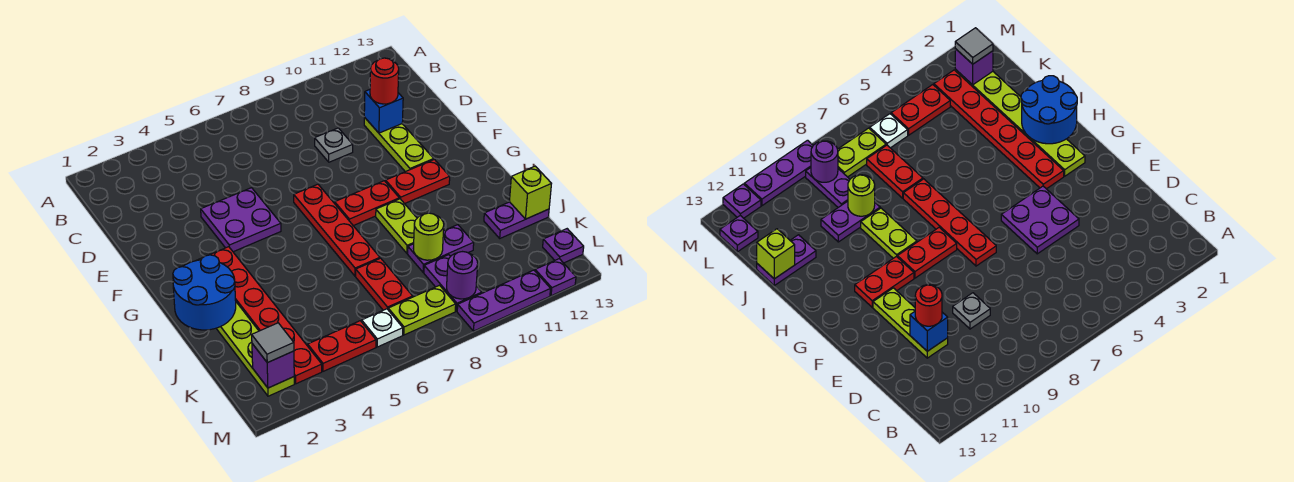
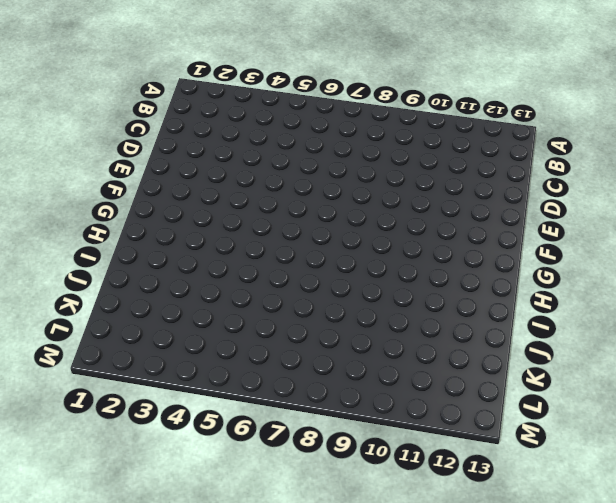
none -> grey 1x1 plate [315,128,353,162]
none -> lime 1x3 plate [364,117,434,172]
none -> purple 2x2 plate [201,188,281,252]

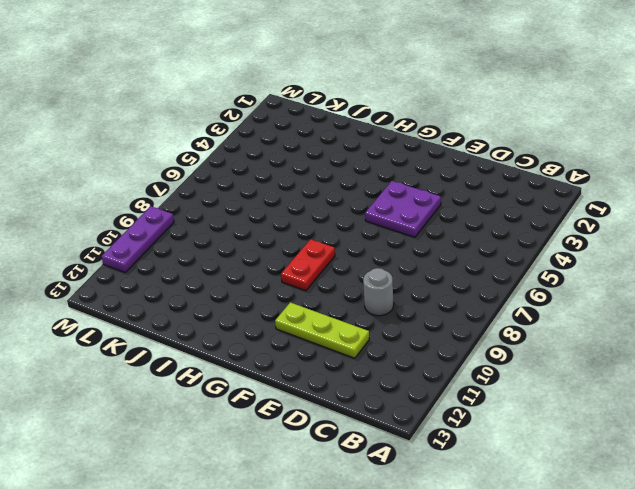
grey 1x1 round brick [363,268,394,316] -> grey 1x1 plate [315,128,353,162]
none -> red 1x4 plate [294,184,380,276]
none -> lime 1x6 plate [182,258,294,396]
none -> red 1x6 plate [210,247,322,384]

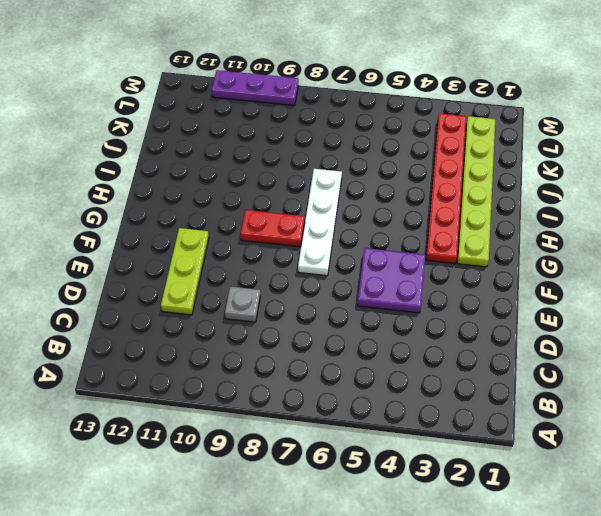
white 1x4 plate [298,169,342,276] -> red 1x4 plate [294,184,380,276]
none -> red 1x2 plate [386,160,450,204]
none -> lime 1x2 plate [376,199,417,253]
none -> red 1x2 plate [356,258,413,310]

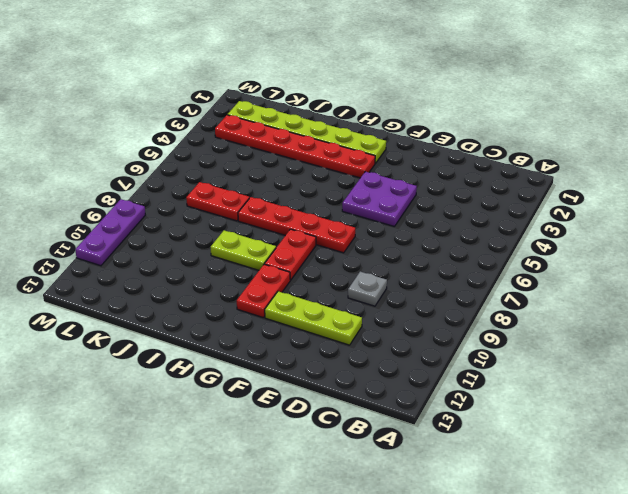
none -> purple 1x2 plate [408,225,474,272]
none -> purple 1x2 plate [484,202,549,238]
none -> purple 1x2 plate [424,255,482,311]

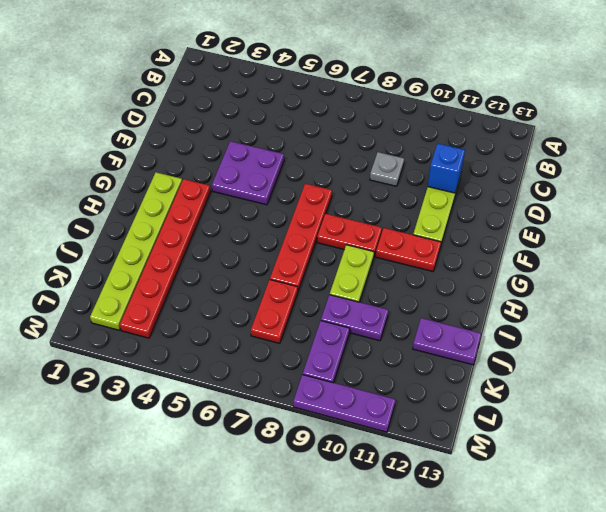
none -> red 1x2 plate [308,321,376,371]
none -> white 1x1 plate [362,309,403,347]
none -> lime 1x2 plate [388,285,456,335]

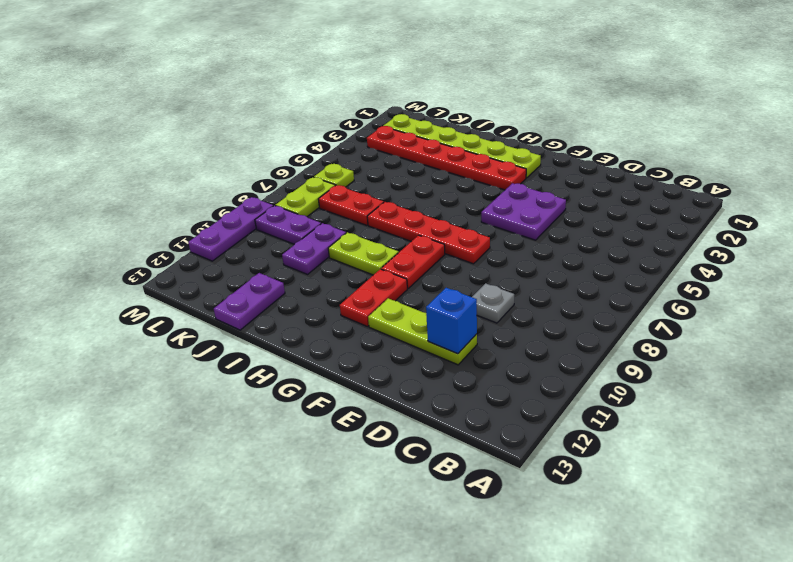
lime 1x1 plate [314,164,354,187] -> white 1x1 plate [362,309,403,347]
none -> red 1x2 plate [308,321,376,371]
none -> purple 1x1 plate [543,229,584,263]
none -> purple 1x1 plate [535,259,576,296]

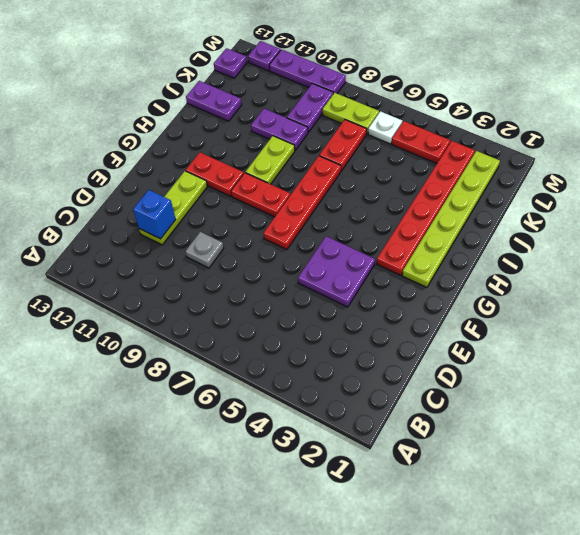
none -> blue 2x2 round brick [173,255,236,330]
none -> lime 1x1 round brick [413,213,444,260]
none -> lime 1x1 brick [509,166,551,219]

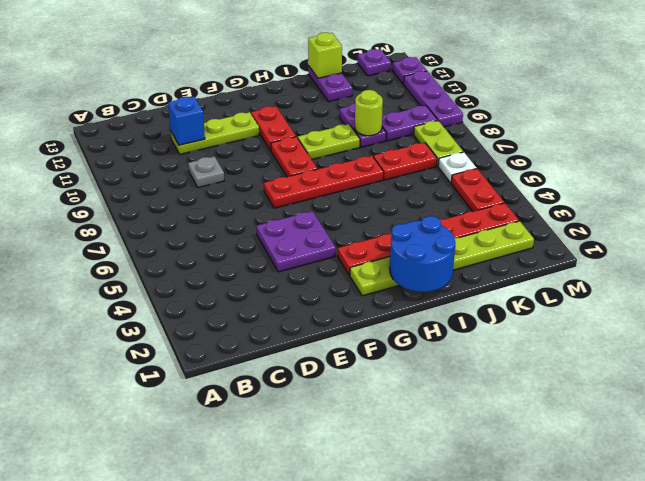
none -> purple 1x1 brick [252,344,294,388]
none -> purple 1x1 round brick [447,252,478,299]
none -> red 1x1 round brick [370,58,399,104]

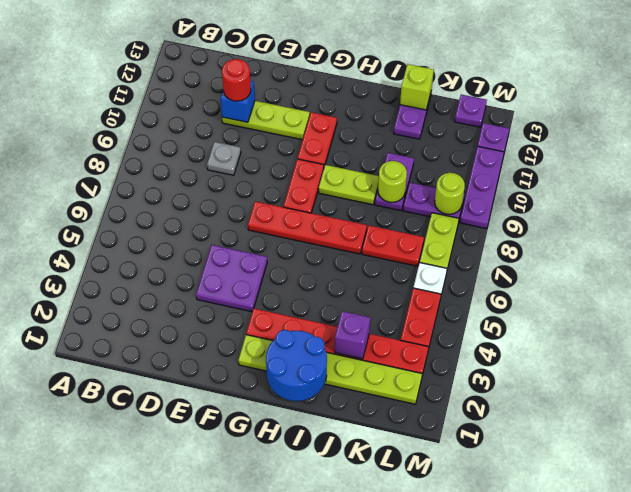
purple 1x1 brick [335,311,370,359] -> purple 1x1 brick moved to [252,344,294,388]
lime 1x1 round brick [435,173,465,214] -> purple 1x1 round brick [447,252,478,299]
none -> grey 1x1 tile [252,323,294,363]

